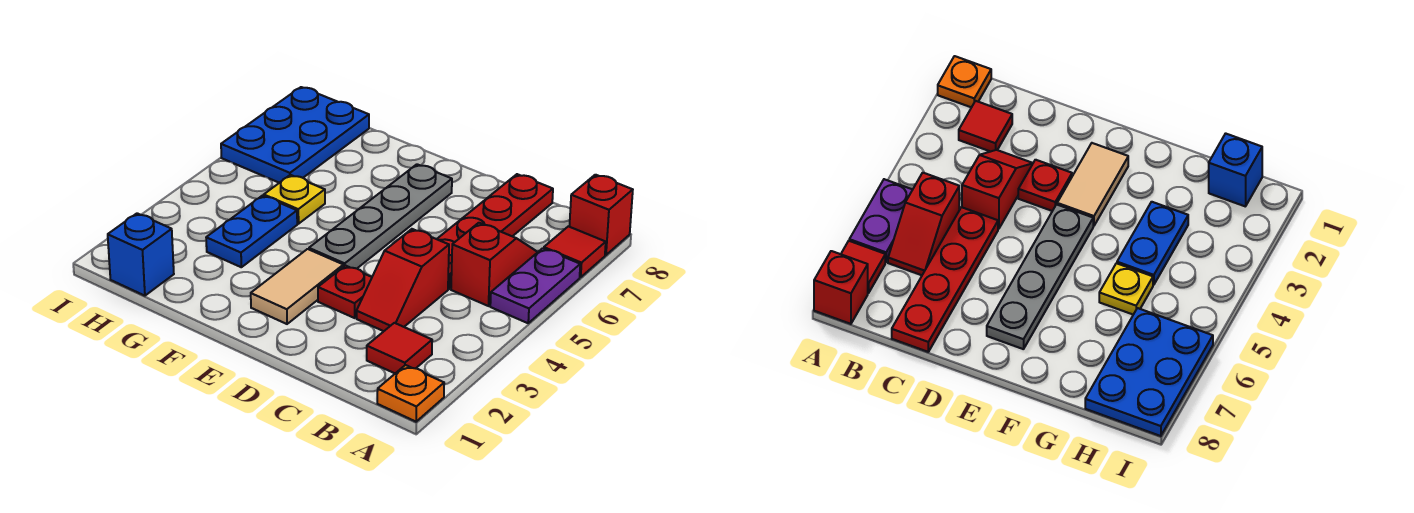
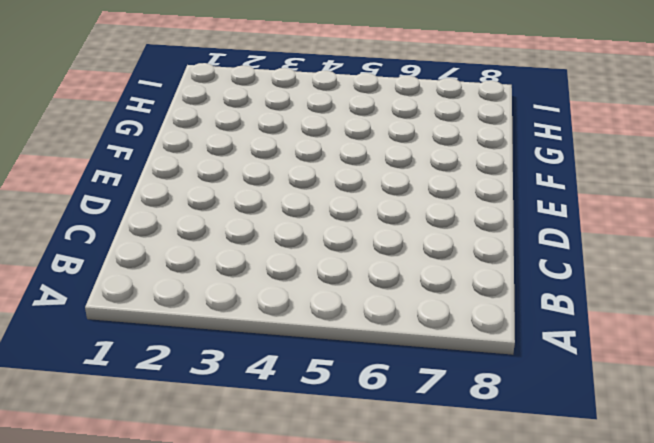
none -> orange 1x1 plate [377,365,444,422]
none -> purple 1x2 plate [490,248,580,323]
none -> red 1x1 tile [544,226,606,277]

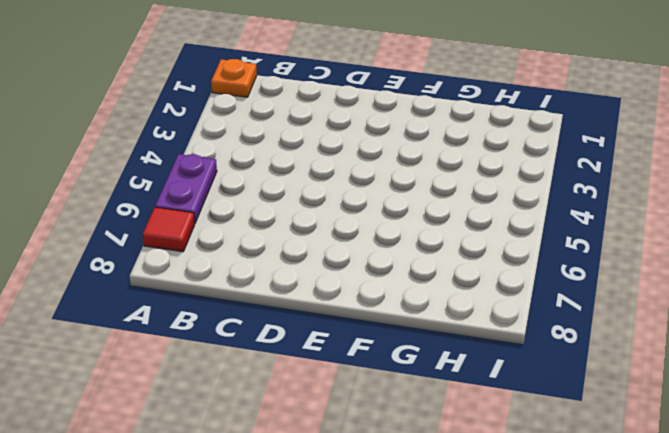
none -> red 1x1 brick [569,175,633,255]
none -> red 1x1 tile [367,323,432,373]
none -> red 1x2 slope [451,223,537,306]

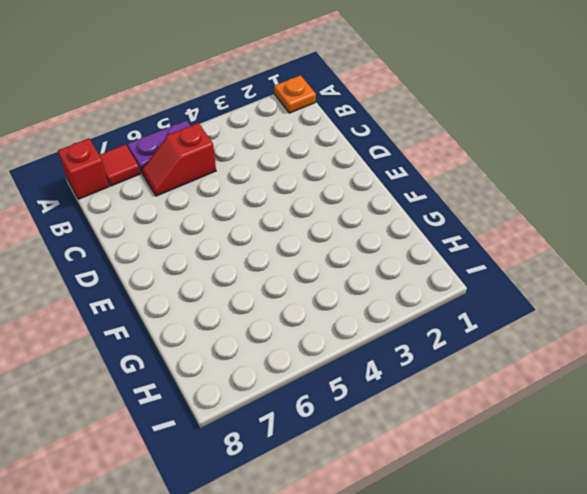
none -> red 1x1 tile [367,323,432,373]
none -> red 1x2 slope [357,229,449,331]
none -> red 1x4 plate [437,174,553,289]

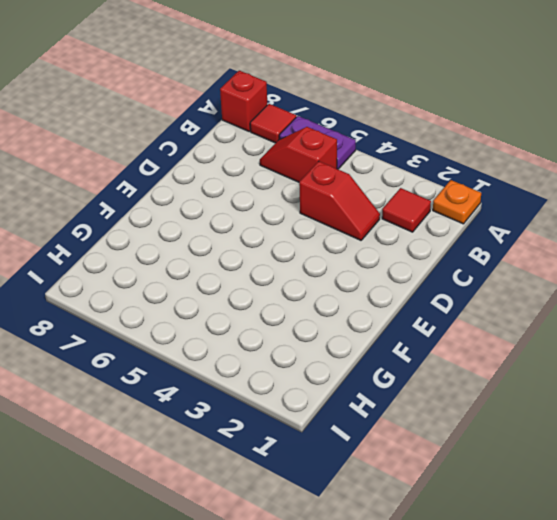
none -> red 1x4 plate [437,174,553,289]
none -> red 1x1 plate [318,265,372,318]
none -> tan 1x2 tile [251,249,343,324]

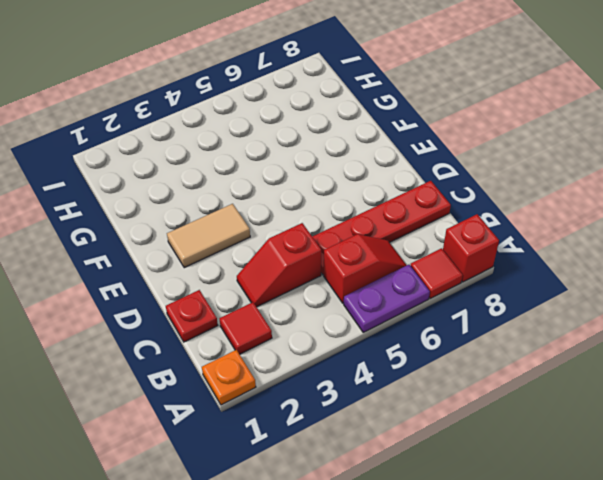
red 1x1 plate [166,290,218,342] -> red 1x1 plate moved to [318,265,372,318]
none -> grey 1x4 plate [309,164,452,268]
none -> blue 1x2 plate [206,196,297,267]
none -> yellow 1x1 plate [264,175,325,224]

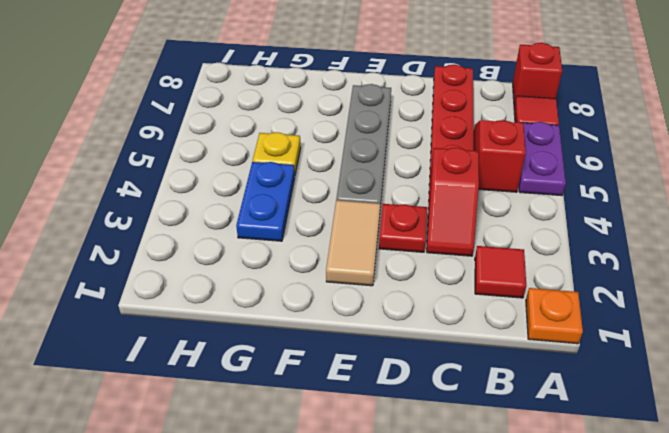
none -> blue 1x1 brick [108,213,174,296]
none -> blue 2x3 plate [221,87,369,183]

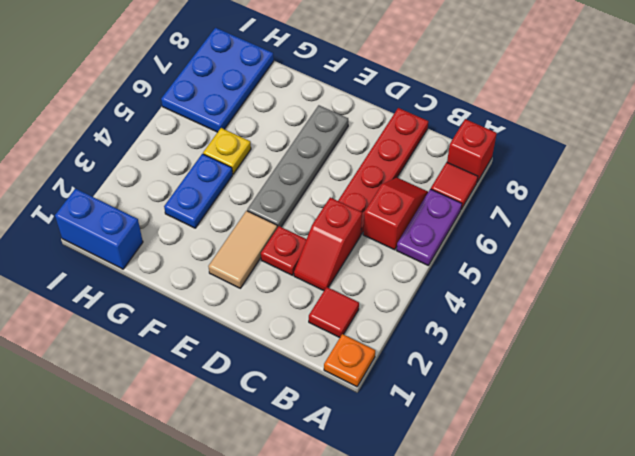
blue 1x2 brick [55,189,143,269] -> blue 1x1 brick [108,213,174,296]

